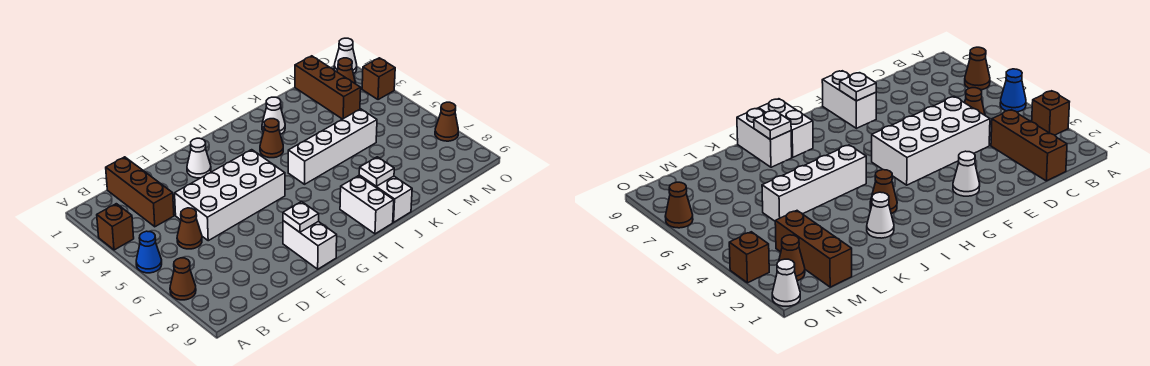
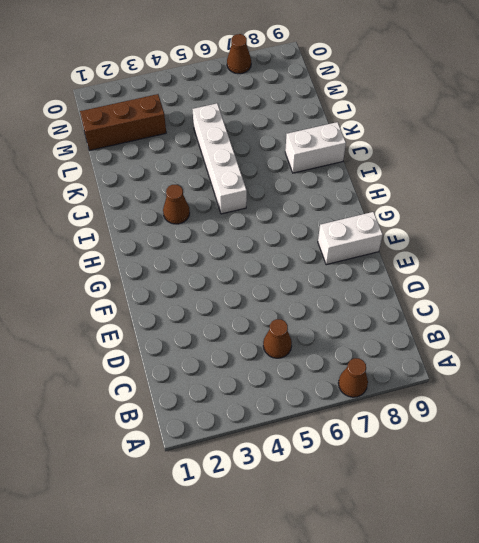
none -> brown 1x1 brick [97,204,134,250]
none -> blue 1x1 cone [136,231,162,273]
none -> brown 1x3 brick [106,157,174,227]

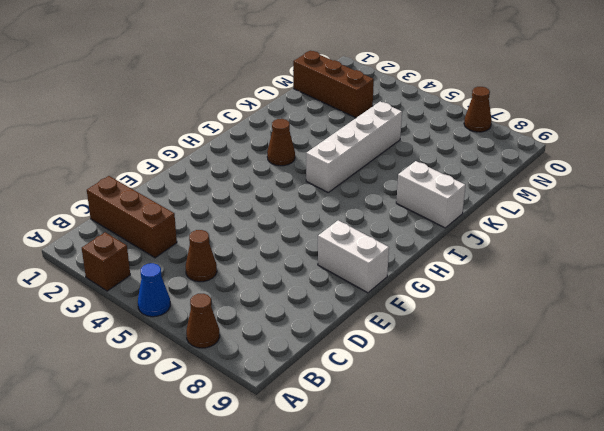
none -> white 2x4 brick [175,150,285,241]
none -> white 1x1 cone [187,138,211,178]
none -> white 1x2 brick [340,176,394,234]

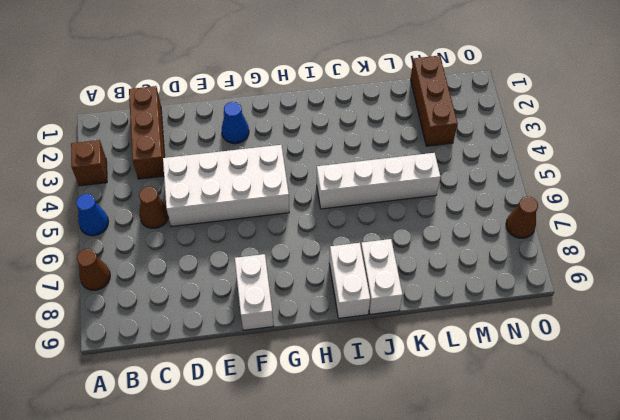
blue 1x1 cone [222,102,249,144] -> white 1x1 cone [187,138,211,178]
none -> brown 1x1 cone [260,119,283,158]
none -> white 1x1 cone [262,97,285,134]
none -> brown 1x1 cone [337,58,356,84]

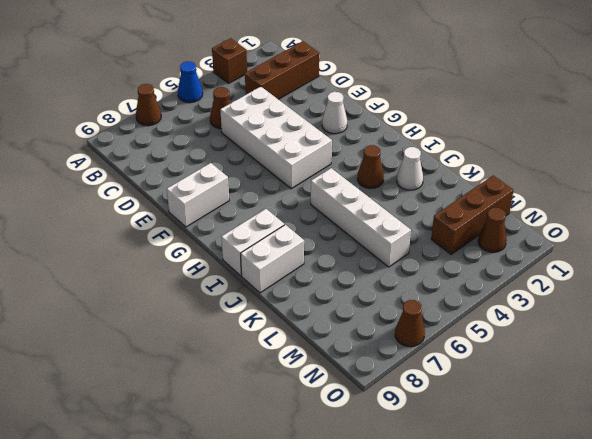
none -> white 1x1 cone [334,38,357,74]
none -> brown 1x1 brick [362,58,395,100]
none -> white 1x1 plate [283,201,319,232]

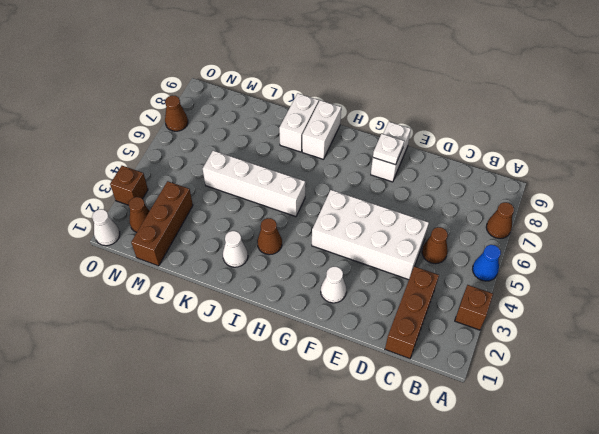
none -> white 1x1 plate [359,157,394,186]

